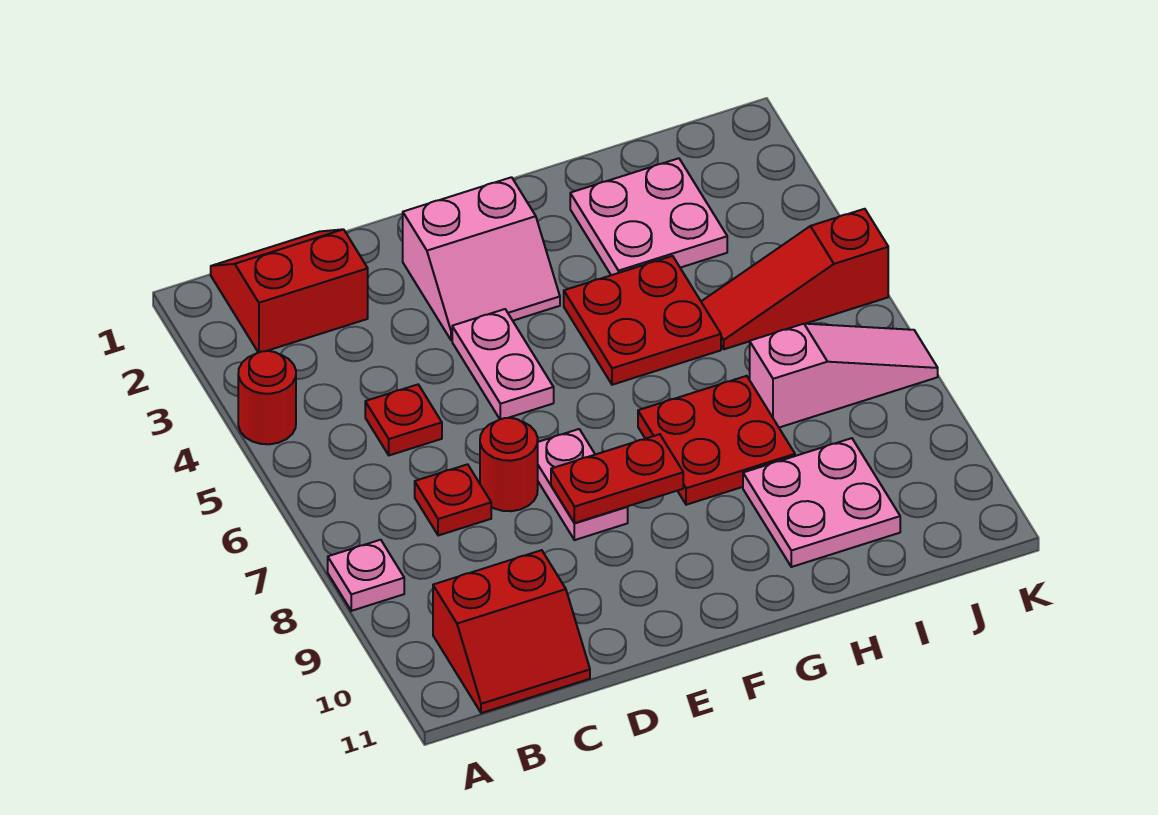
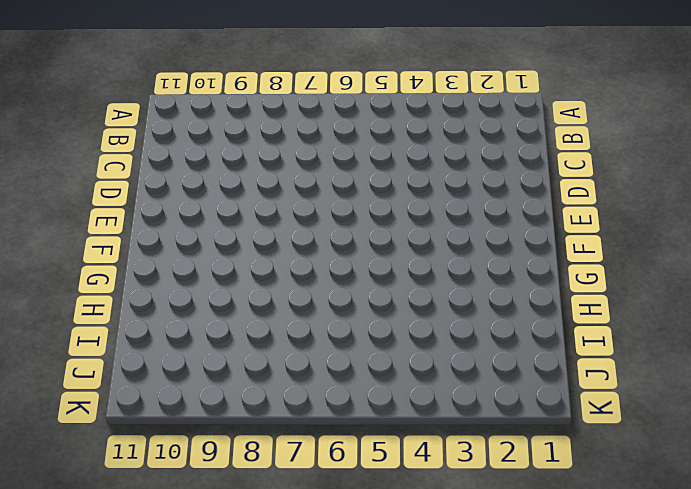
none -> red 1x1 round brick [238,351,296,444]
none -> pink 1x1 plate [328,540,404,611]
none -> red 2x2 slope [211,229,368,353]

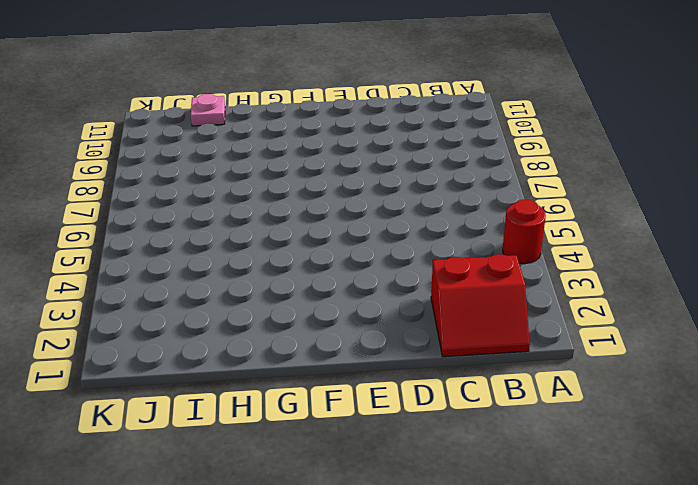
pink 1x1 plate [191,94,225,126] -> pink 1x1 plate moved to [328,540,404,611]
none -> red 2x2 slope [433,550,590,713]
none -> red 1x1 plate [365,385,442,455]
none -> red 1x1 plate [415,464,491,536]

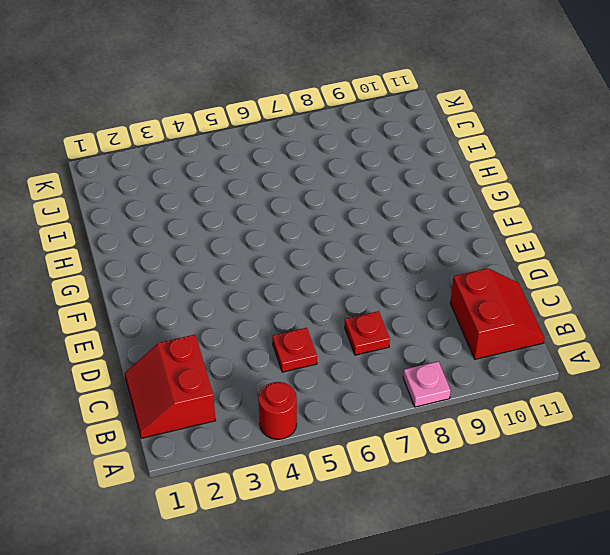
none -> red 1x1 round brick [480,418,538,511]
none -> pink 2x2 slope [403,177,560,340]
none -> pink 1x2 plate [452,309,554,419]

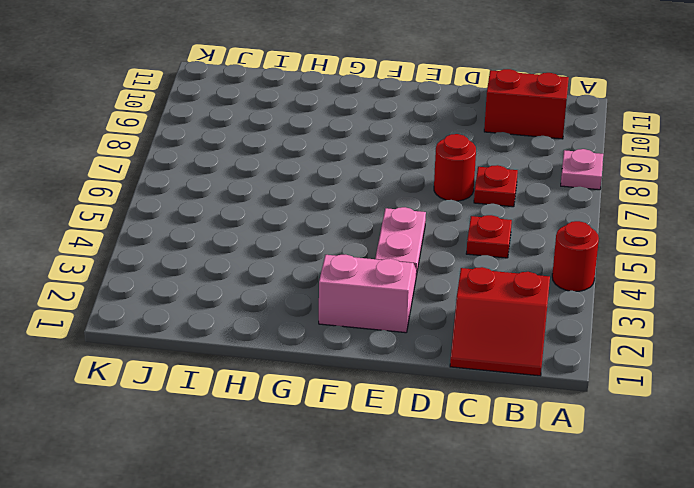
none -> pink 1x2 plate [538,429,628,540]
none -> red 2x2 plate [564,256,721,385]
none -> red 2x2 plate [638,376,795,505]

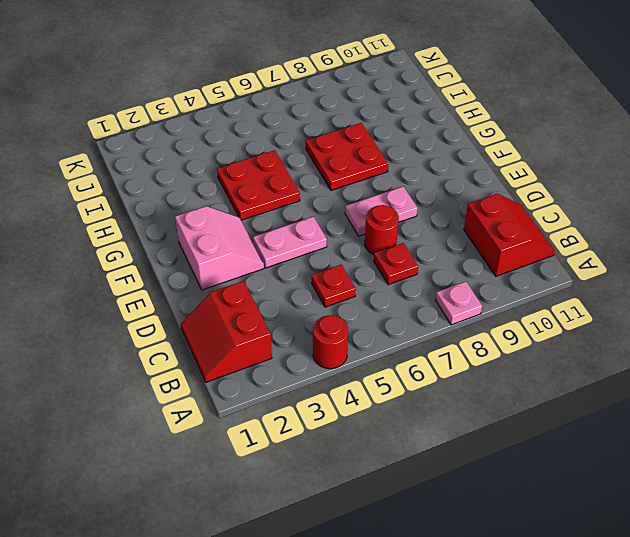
none -> pink 2x2 plate [570,158,727,275]
none -> pink 2x2 plate [743,438,900,567]
none -> red 1x3 slope [701,209,888,349]

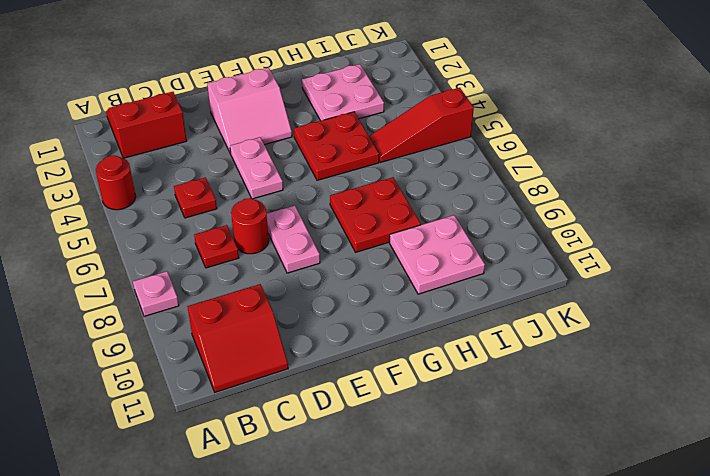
none -> pink 1x3 slope [750,324,938,427]
none -> red 1x2 plate [551,434,683,523]

